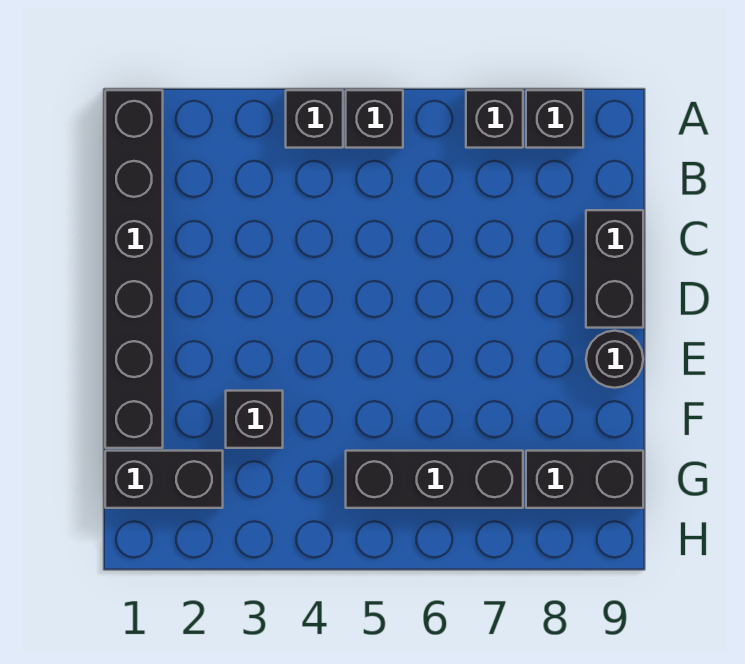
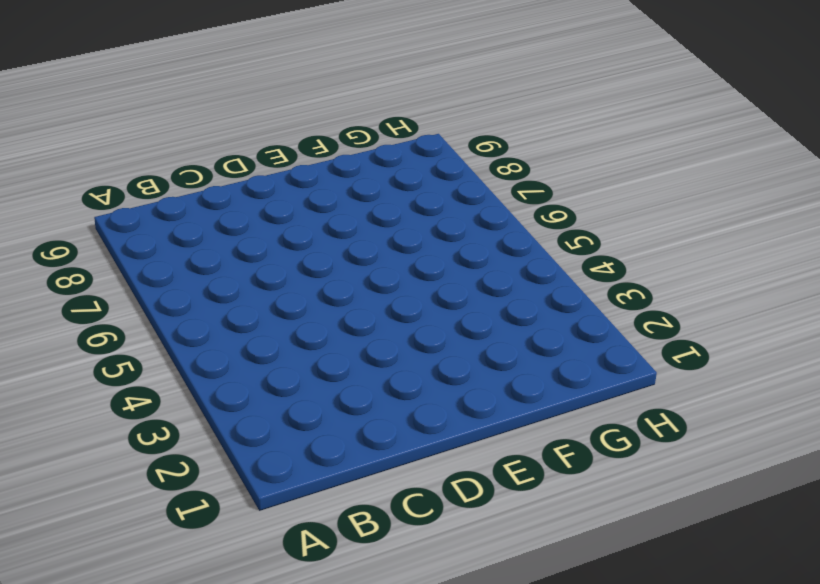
none -> black 1x6 brick [105,90,163,448]
none -> black 1x1 brick [286,90,343,148]

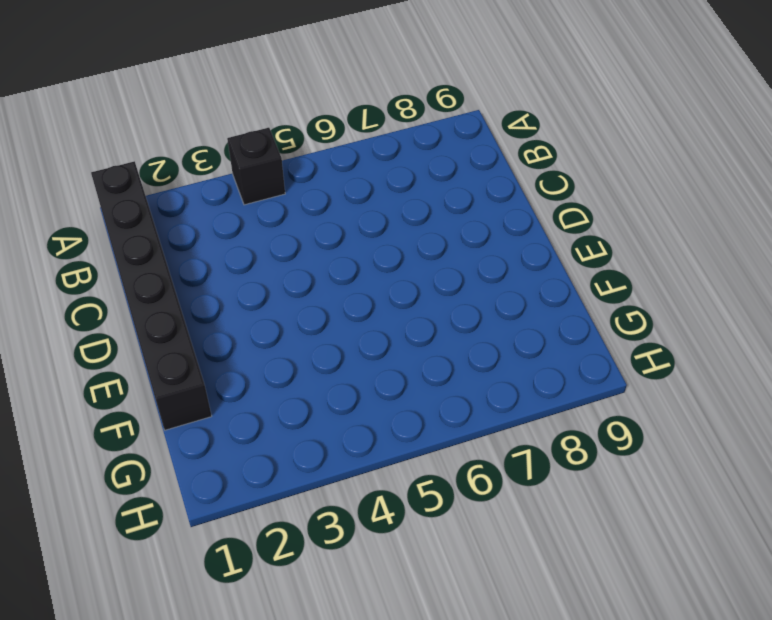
none -> black 1x1 brick [346,90,403,148]
none -> black 1x1 brick [466,90,523,148]

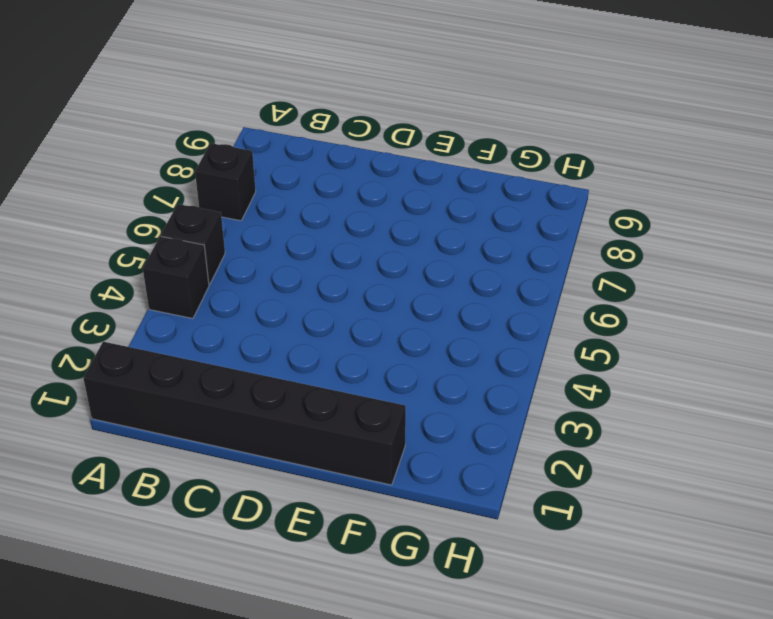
none -> black 1x1 brick [526,90,583,148]
none -> black 1x2 brick [586,210,643,328]

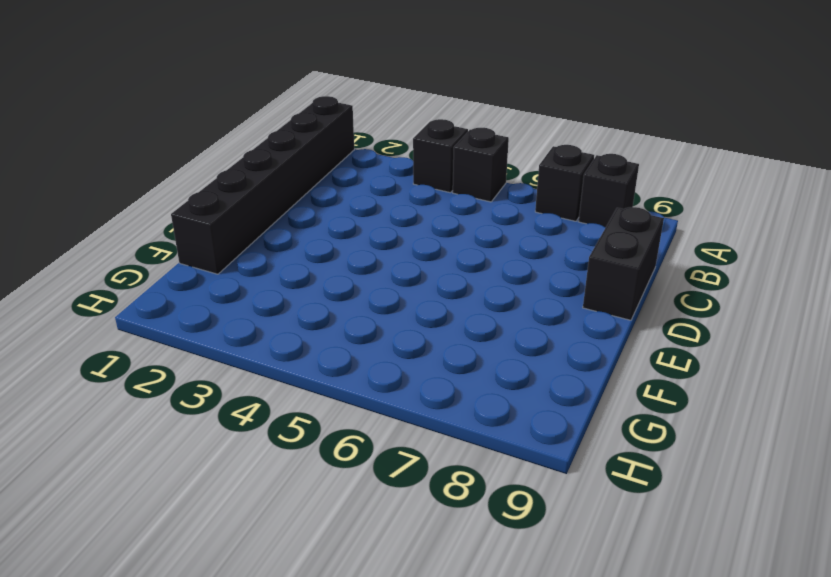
none -> black 1x1 round brick [586,331,643,388]
none -> black 1x1 brick [226,391,283,448]

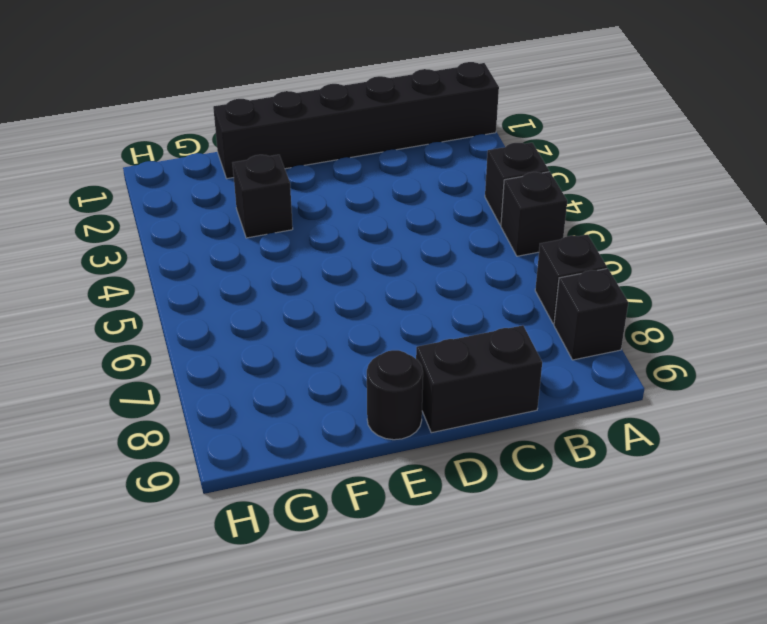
none -> black 1x2 brick [105,451,223,508]
none -> black 1x3 brick [346,451,523,508]

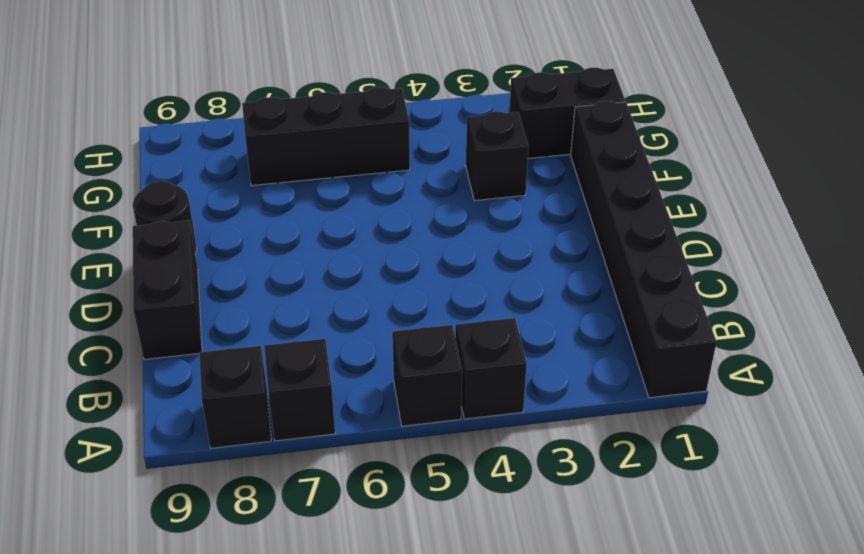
none -> black 1x2 brick [526,451,643,508]

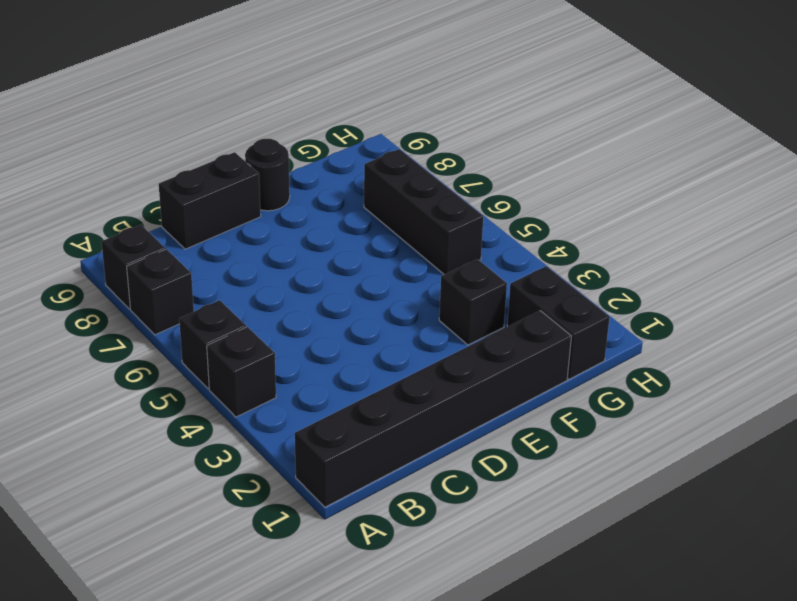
none -> black 1x2 brick [526,451,643,508]

